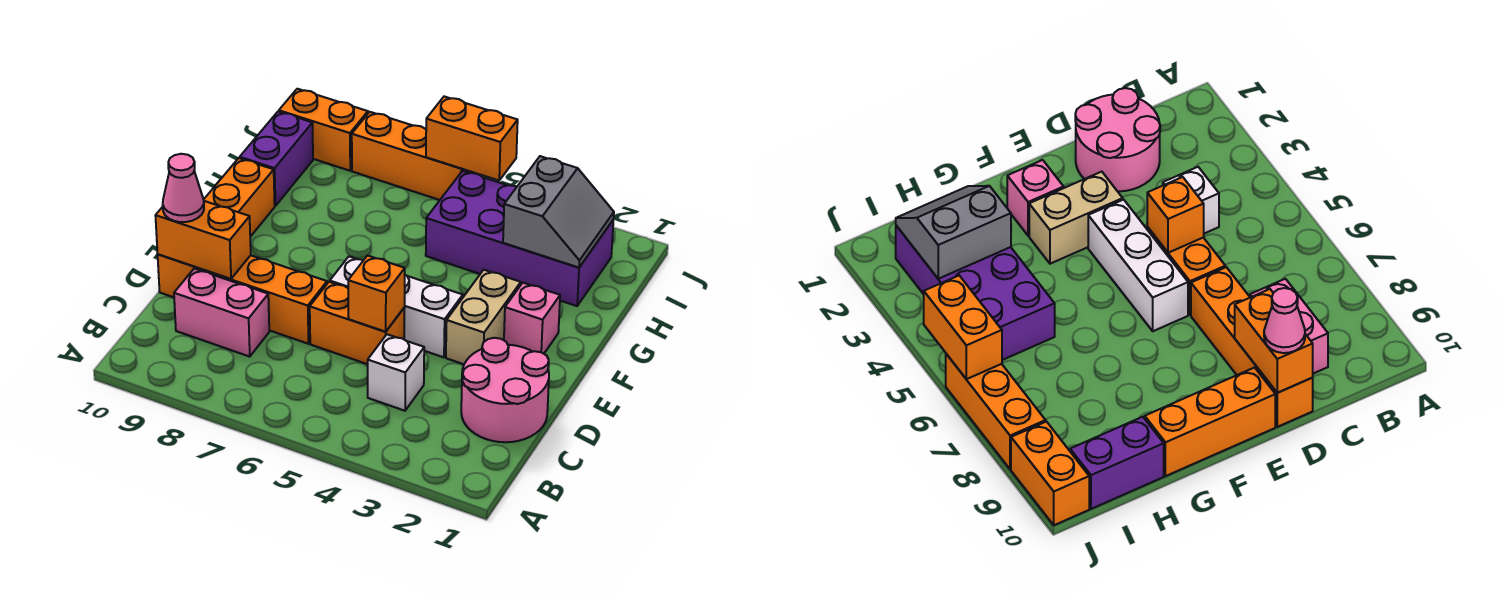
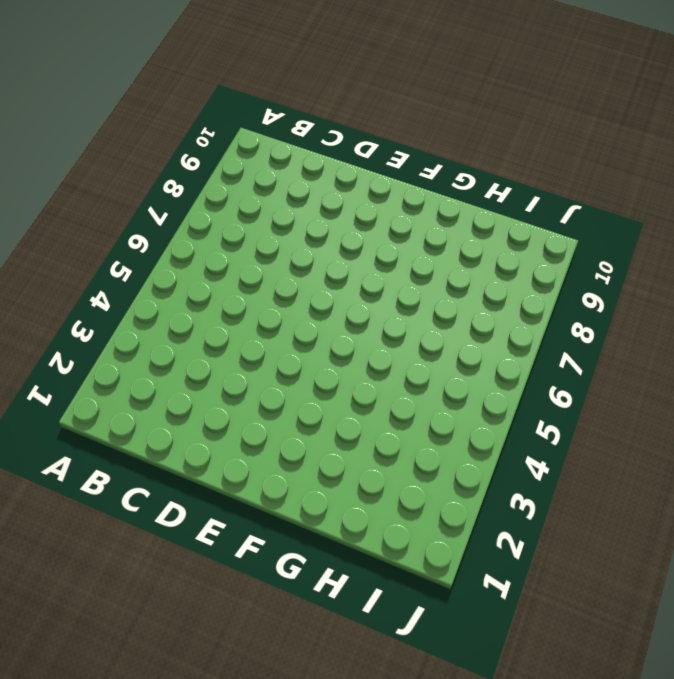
none -> pink 2x2 round brick [461,338,549,442]
none -> white 1x1 brick [368,334,424,411]
none -> pink 1x2 brick [174,269,269,357]

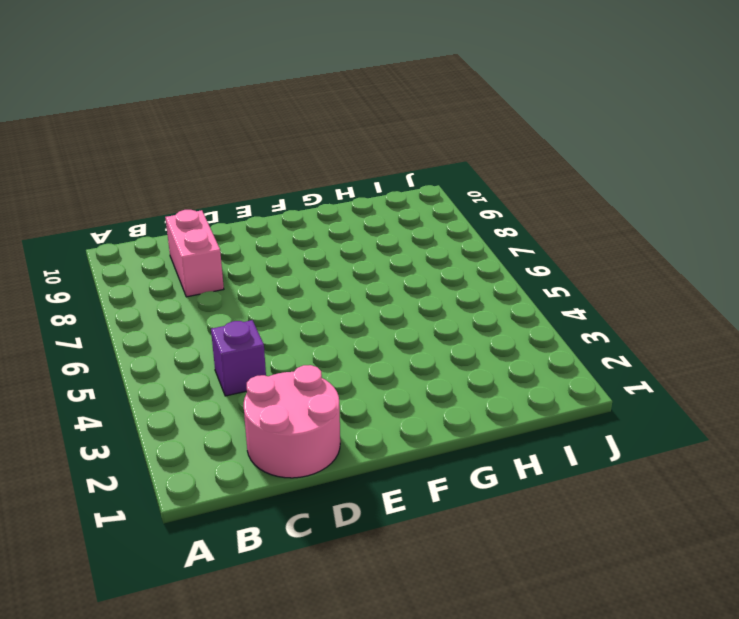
purple 1x1 brick [211,320,266,396] -> white 1x1 brick [368,334,424,411]
none -> orange 1x2 brick [310,282,405,364]
none -> orange 1x4 brick [158,254,327,344]
none -> tan 1x2 brick [446,270,521,364]

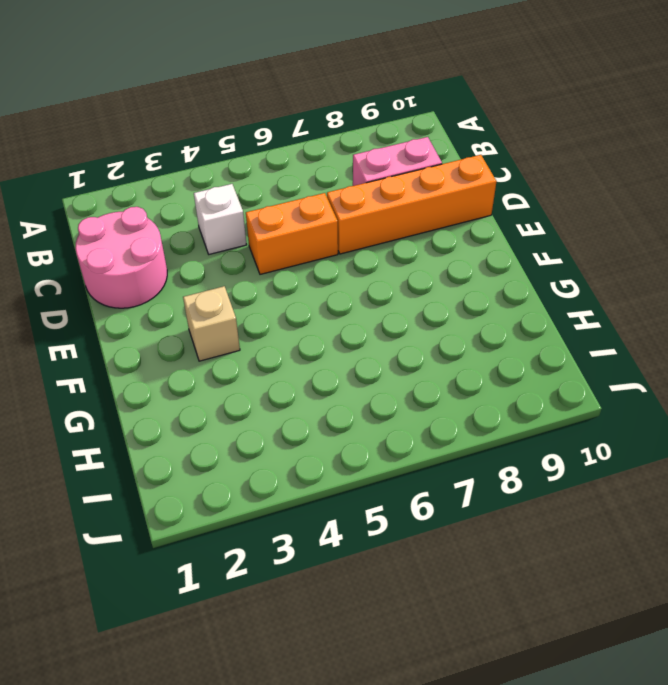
tan 1x1 brick [183,286,240,361] -> tan 1x2 brick [446,270,521,364]
none -> white 1x3 brick [330,257,463,357]
none -> orange 1x3 brick [204,158,275,237]
none -> pink 1x1 brick [504,283,560,354]

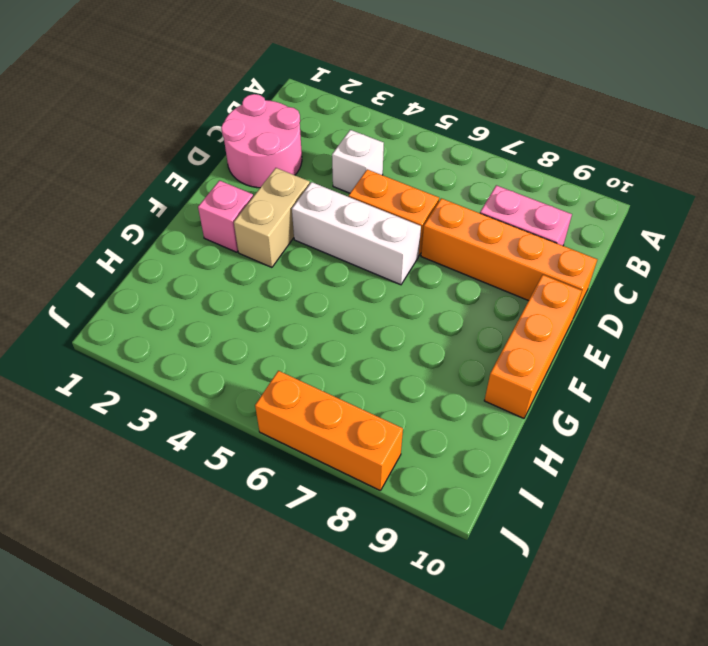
none -> purple 2x4 brick [426,171,613,306]
none -> purple 1x2 brick [240,112,313,206]
none -> orange 1x2 brick [279,89,368,171]

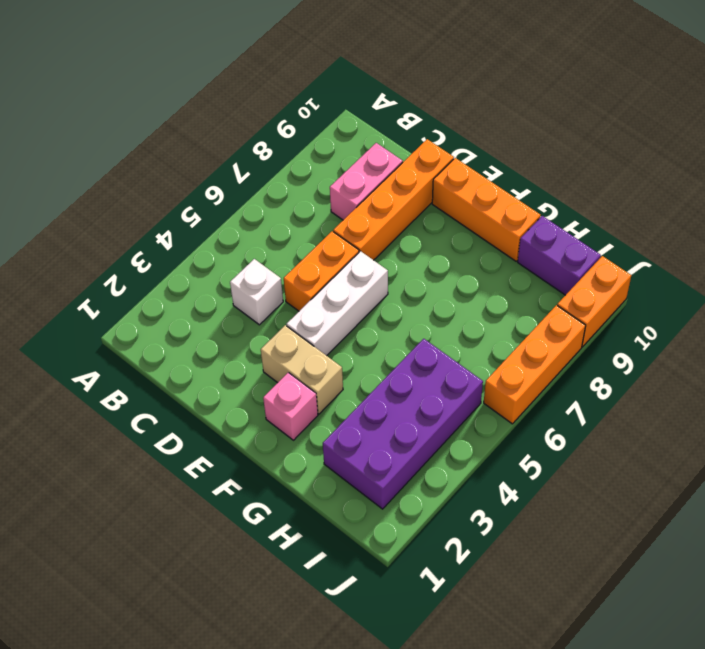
none -> pink 2x2 round brick [461,338,549,442]
none -> orange 1x1 brick [348,255,405,332]
none -> orange 1x2 brick [155,201,251,279]

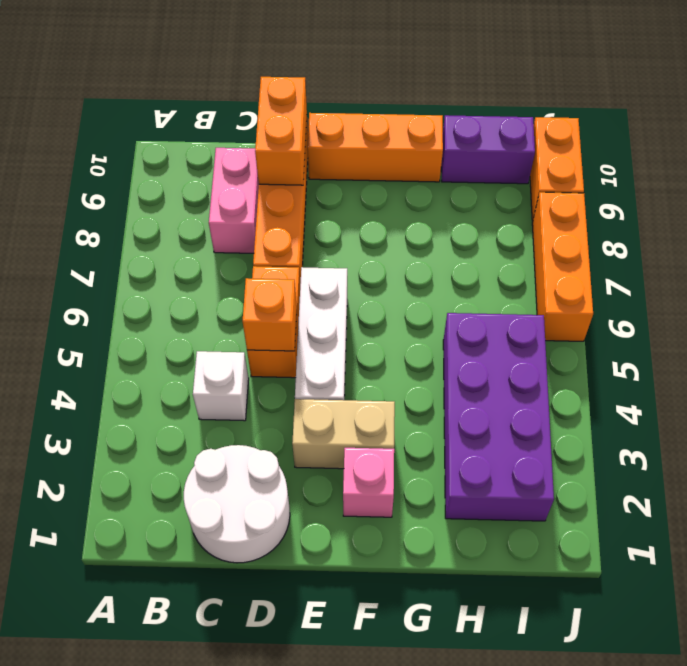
white 2x2 round brick [184,445,290,563] -> pink 2x2 round brick [461,338,549,442]
none -> grey 2x2 slope [503,156,614,268]
none -> orange 1x2 brick [426,96,518,180]
none -> pink 1x1 cone [163,154,204,222]

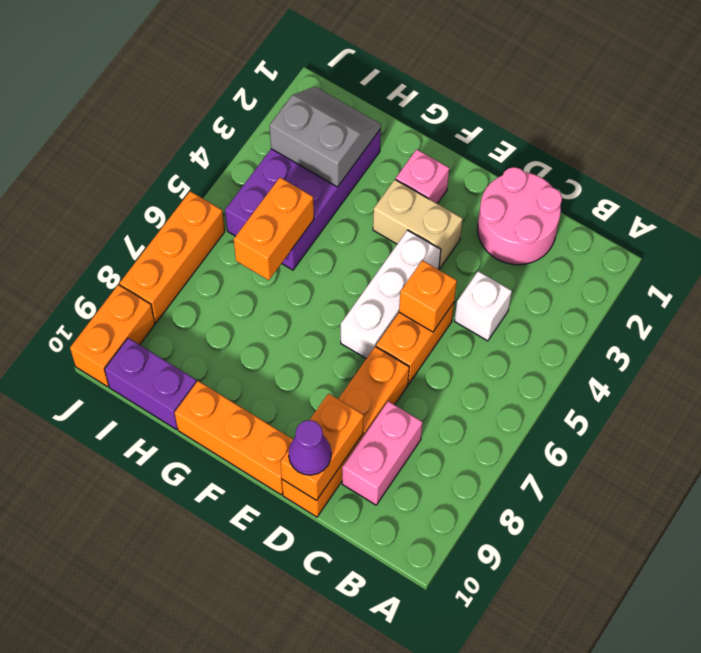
purple 1x1 cone [289,420,331,475] -> pink 1x1 cone [163,154,204,222]
orange 1x2 brick [234,178,314,280] -> orange 1x2 brick moved to [426,96,518,180]

